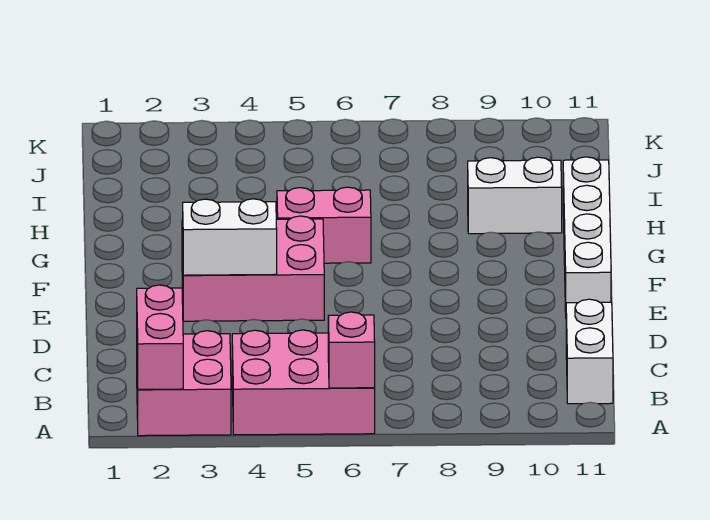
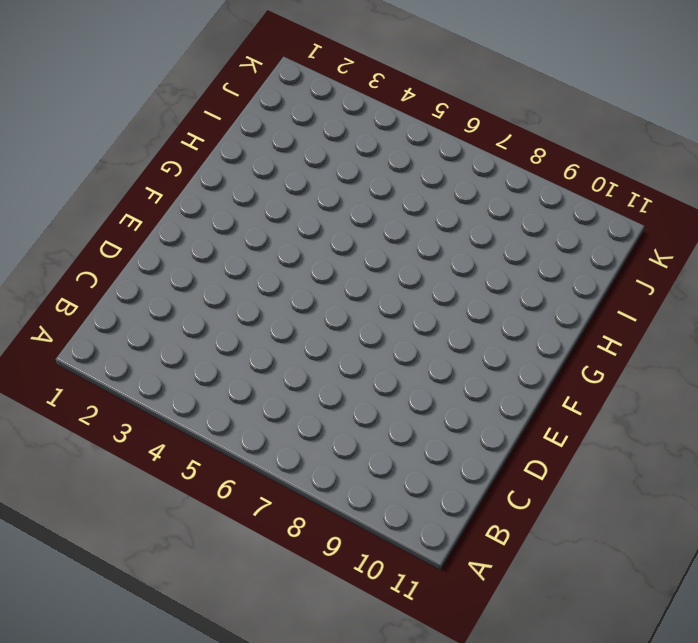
none -> pink 2x2 brick [137,331,231,436]
none -> pink 2x3 brick [232,330,375,435]

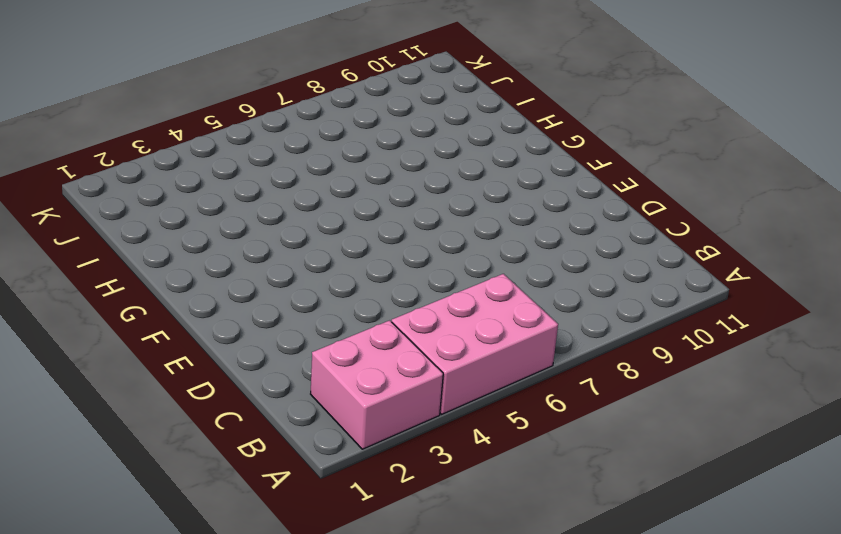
none -> white 1x2 brick [566,299,613,404]
none -> pink 2x3 brick [182,216,324,321]

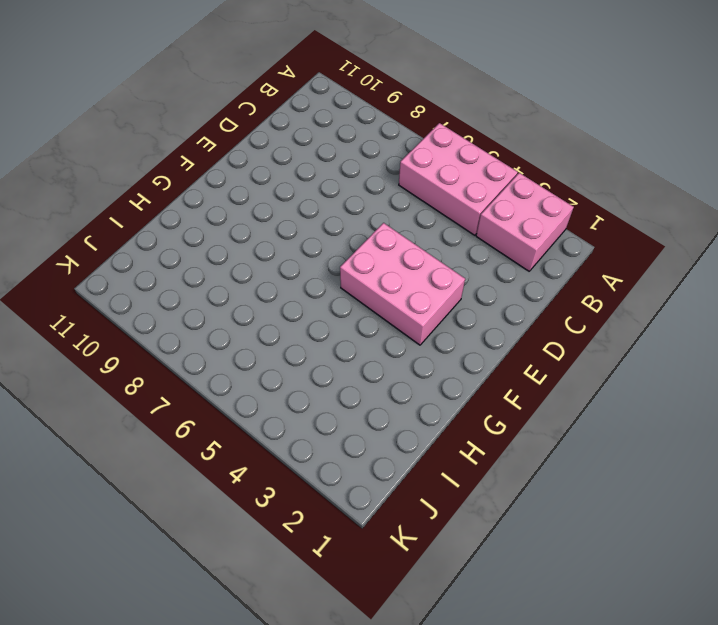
none -> white 1x2 brick [566,299,613,404]
none -> white 1x4 brick [563,157,611,312]

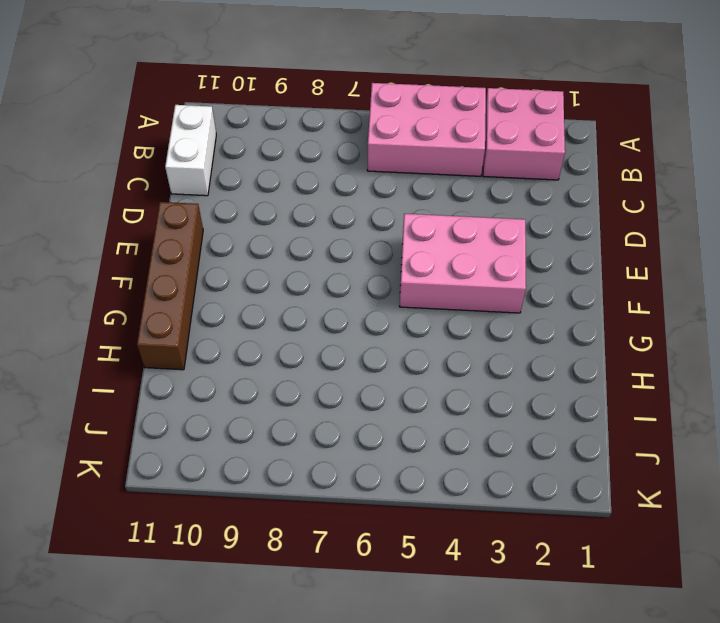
brown 1x4 brick [137,202,203,370] -> white 1x4 brick [563,157,611,312]
none -> pink 1x2 brick [277,187,371,263]
none -> white 1x2 brick [468,157,562,234]

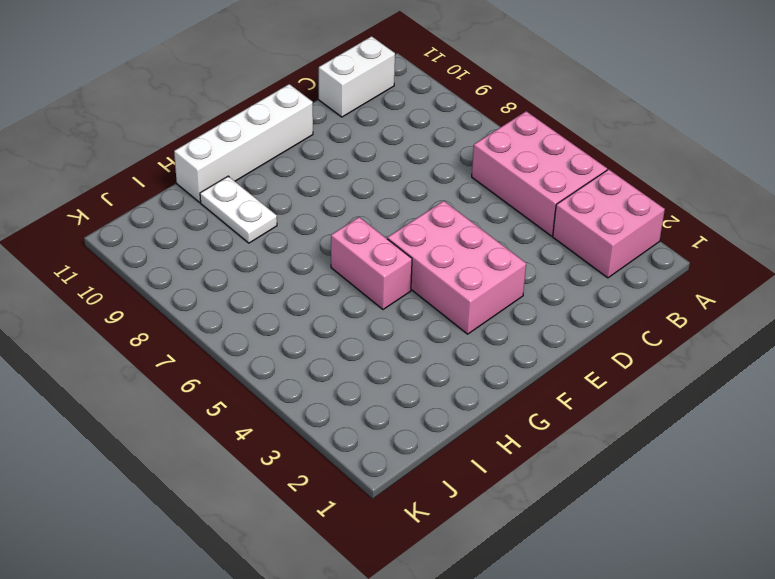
white 1x2 plate [200,176,277,243] -> white 1x2 brick [468,157,562,234]
none -> pink 1x2 brick [137,285,183,389]
none -> pink 1x1 brick [328,312,375,388]

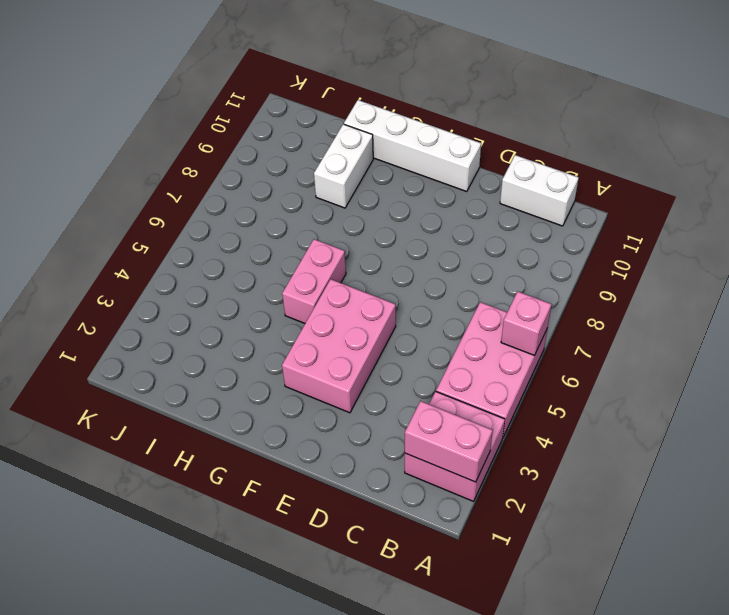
none -> white 1x2 brick [183,199,277,275]

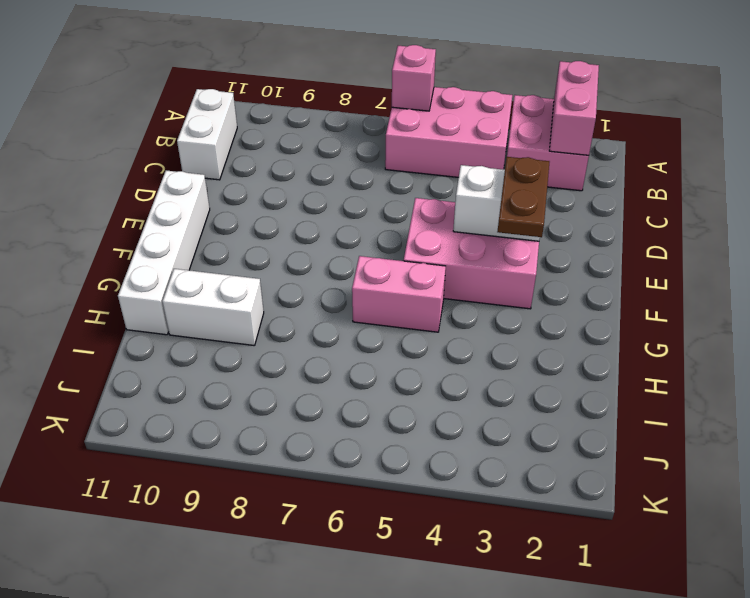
brown 1x2 plate [497,157,549,237] -> none

